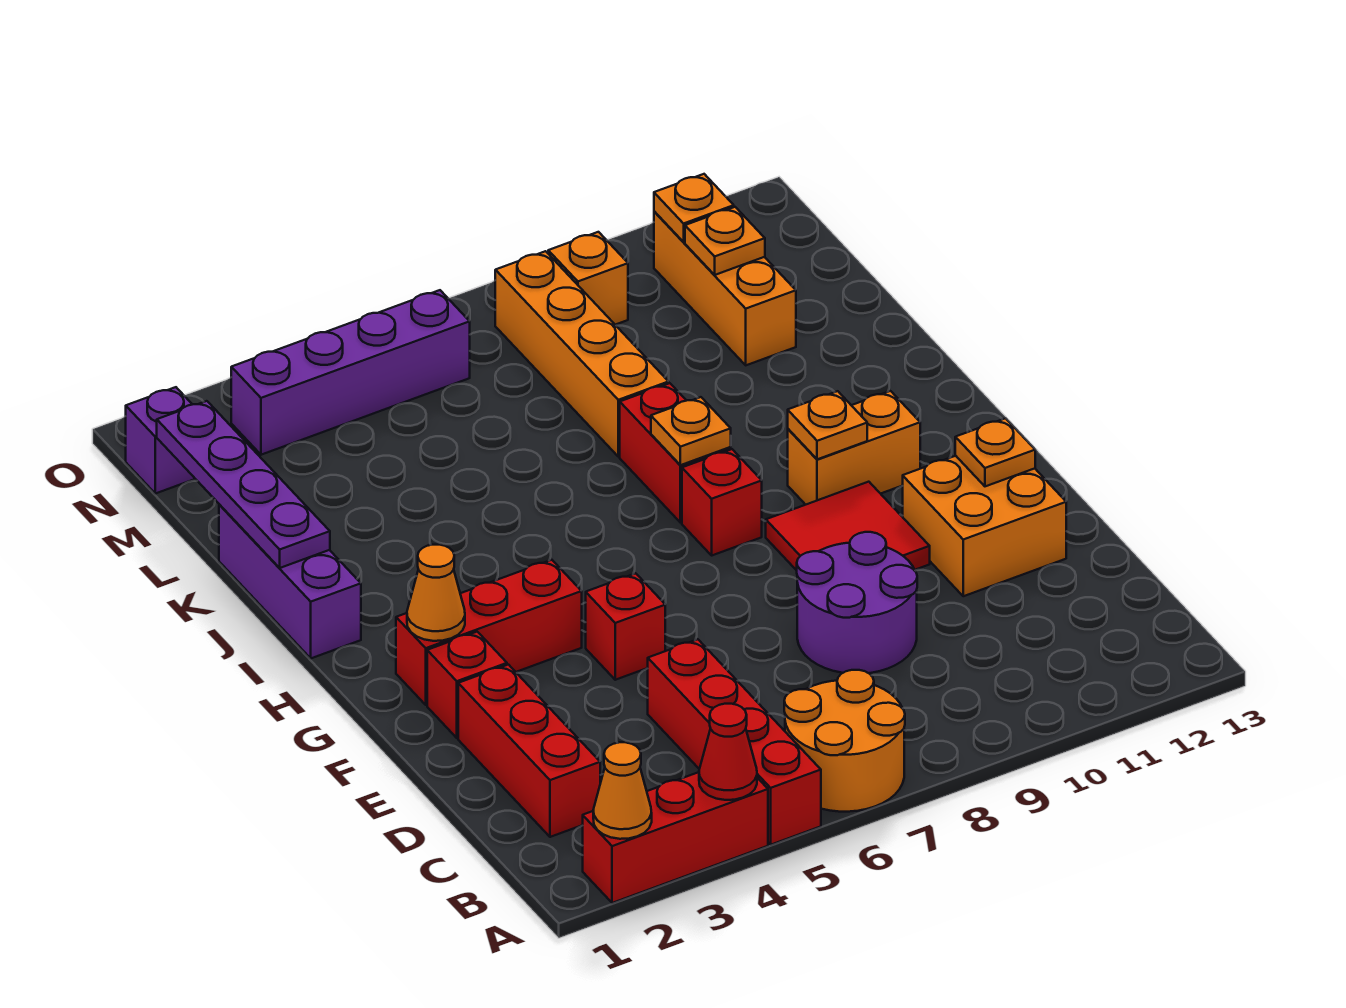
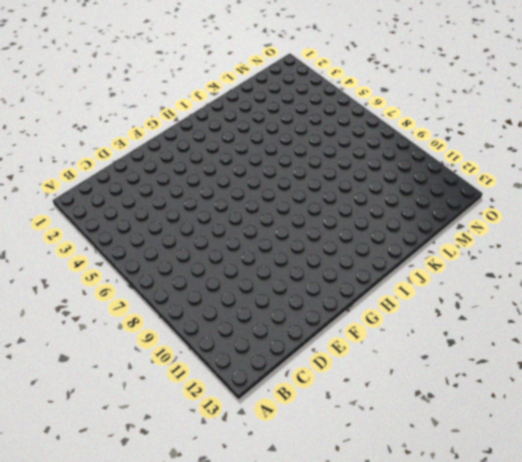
none -> red 1x3 brick [582,772,768,903]
none -> red 1x4 brick [648,639,821,845]
none -> orange 2x2 round brick [784,670,905,812]

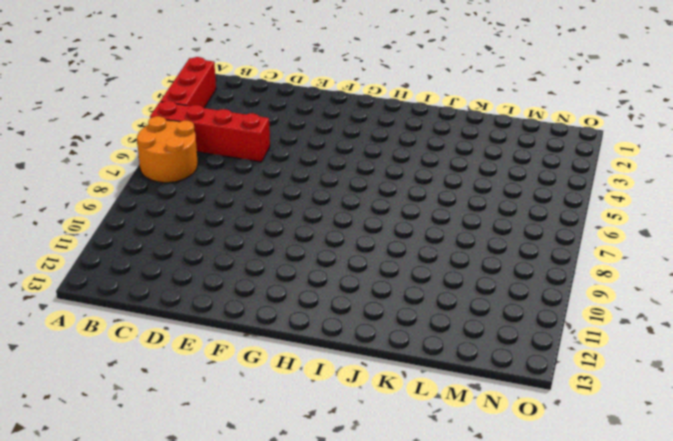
none -> red 1x3 brick [458,665,600,837]
none -> purple 2x2 round brick [797,532,917,673]
none -> orange 2x2 brick [903,456,1066,596]

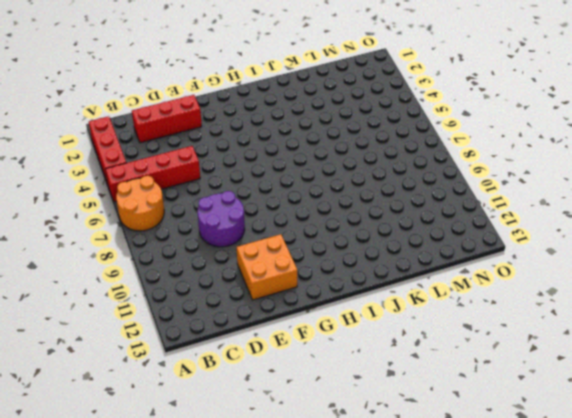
none -> red 1x1 brick [427,632,507,738]
none -> red 1x1 brick [586,573,665,680]
none -> red 2x2 tile [766,482,930,570]

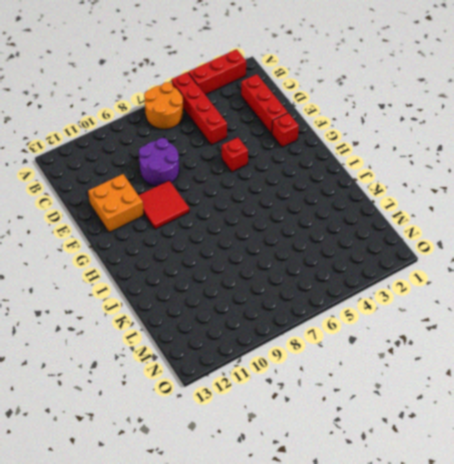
none -> red 1x3 brick [396,560,582,705]
none -> red 1x1 brick [682,449,762,555]
none -> orange 1x2 brick [788,391,920,505]

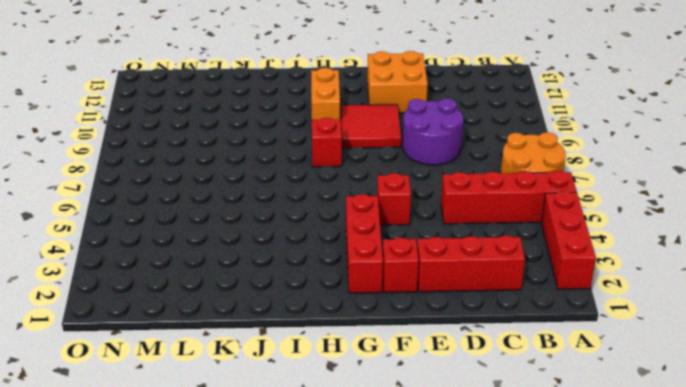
none -> purple 1x3 brick [219,504,361,658]
none -> red 1x2 brick [620,383,731,523]
none -> orange 1x4 brick [495,251,669,457]

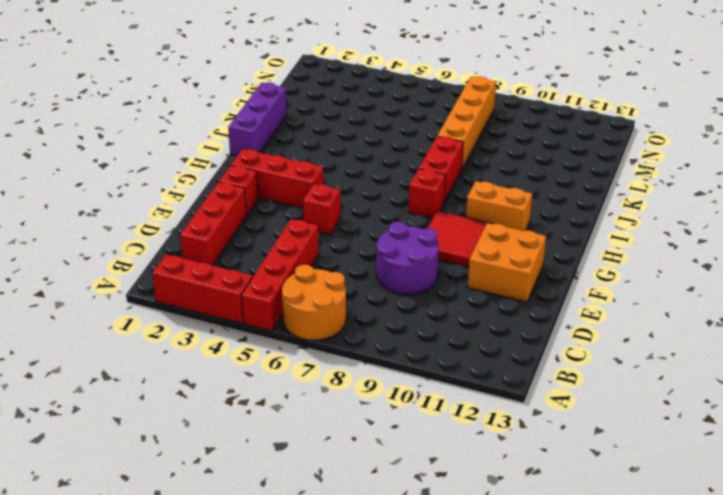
none -> orange 1x3 brick [654,211,796,365]
none -> purple 1x1 brick [126,387,195,494]
none -> purple 1x4 brick [231,290,470,455]

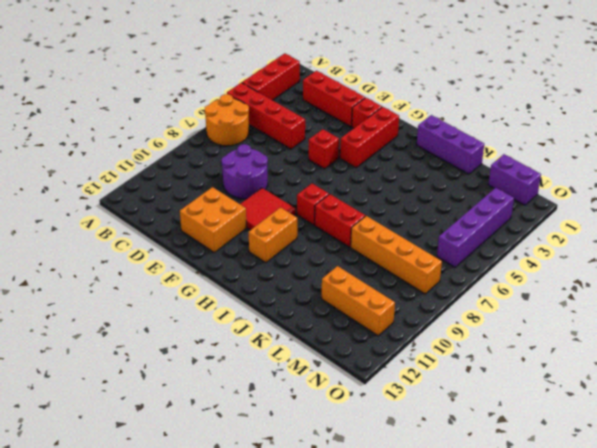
purple 1x2 brick [488,154,541,205] -> purple 1x1 brick [126,387,195,494]
none -> orange 1x1 brick [548,232,628,325]
none -> orange 1x1 cone [593,742,652,839]
none -> red 1x1 cone [699,704,757,800]

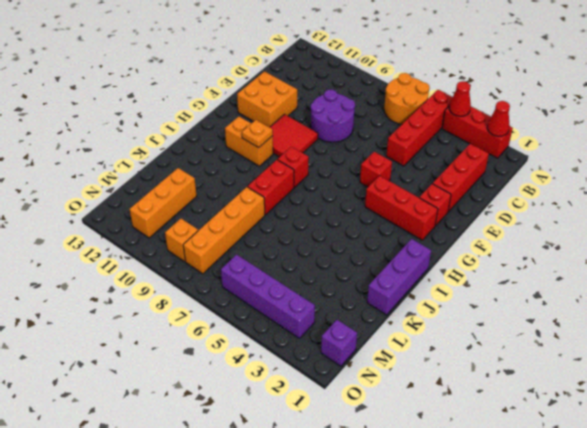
red 1x1 cone [487,101,510,136] -> orange 1x1 cone [593,742,652,839]
none -> orange 1x1 plate [955,418,1035,486]
none -> orange 1x1 cone [407,545,465,641]
none -> orange 1x1 plate [651,397,731,465]

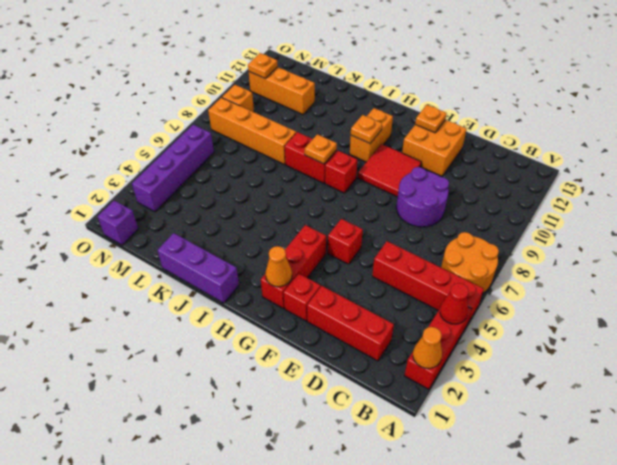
none -> purple 1x4 plate [157,401,330,568]
none -> orange 1x1 plate [685,207,765,275]

